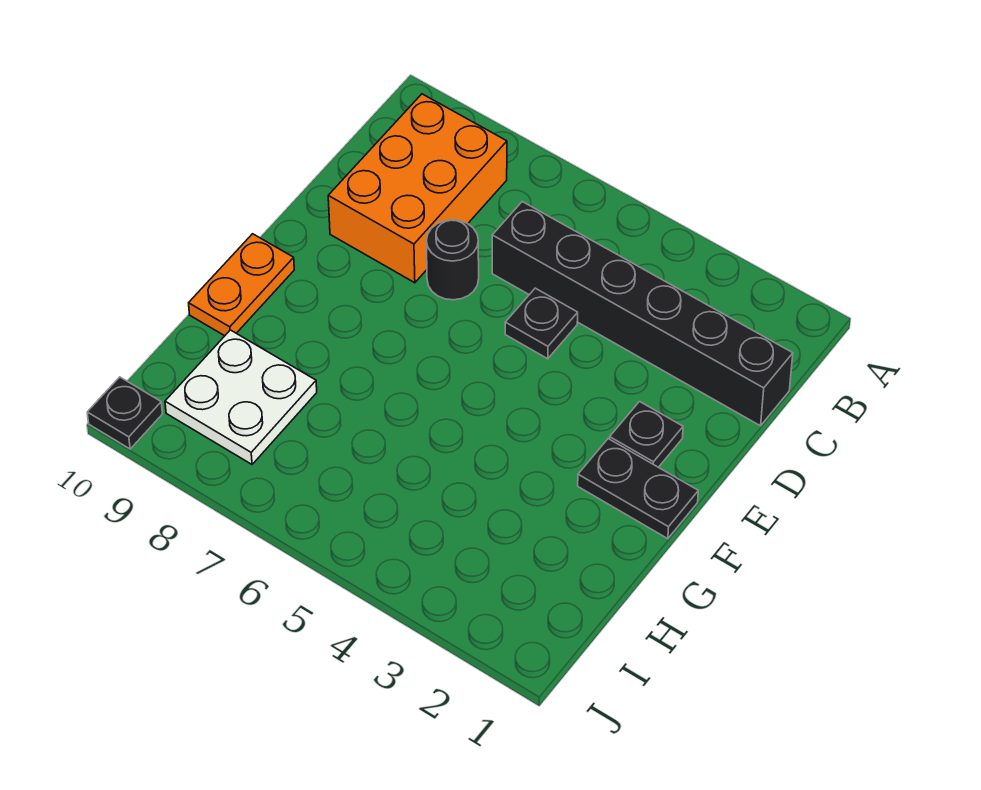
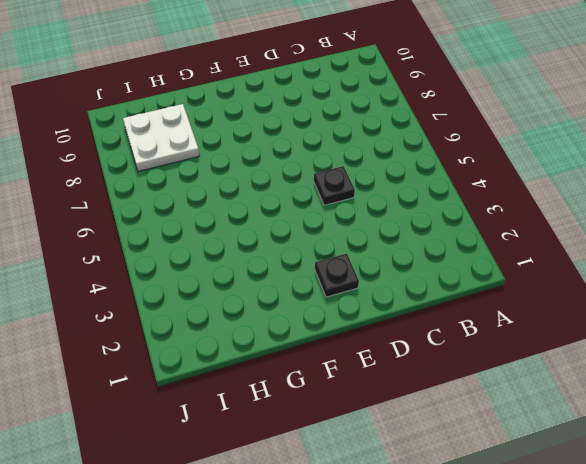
none -> orange 2x3 brick [328,94,507,283]
none -> black 1x6 brick [492,202,793,426]

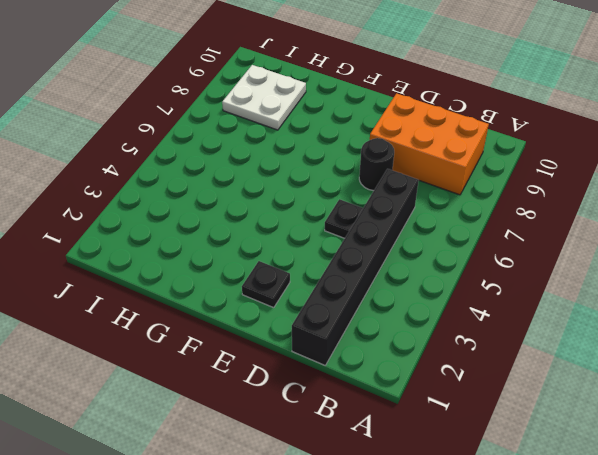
none -> black 1x2 plate [578,439,698,539]
none -> orange 1x2 plate [189,234,294,336]

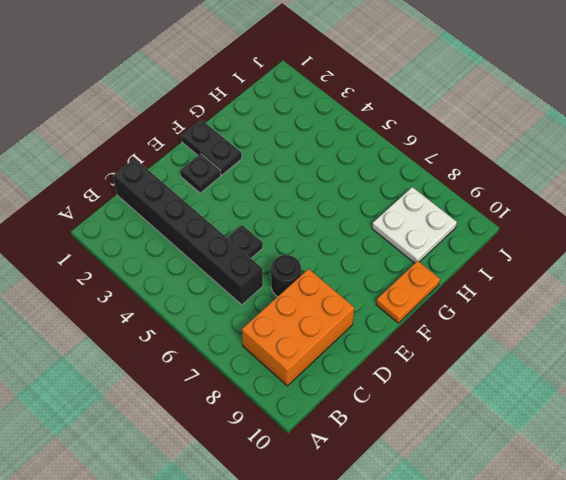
none -> black 1x1 plate [87,377,162,449]

